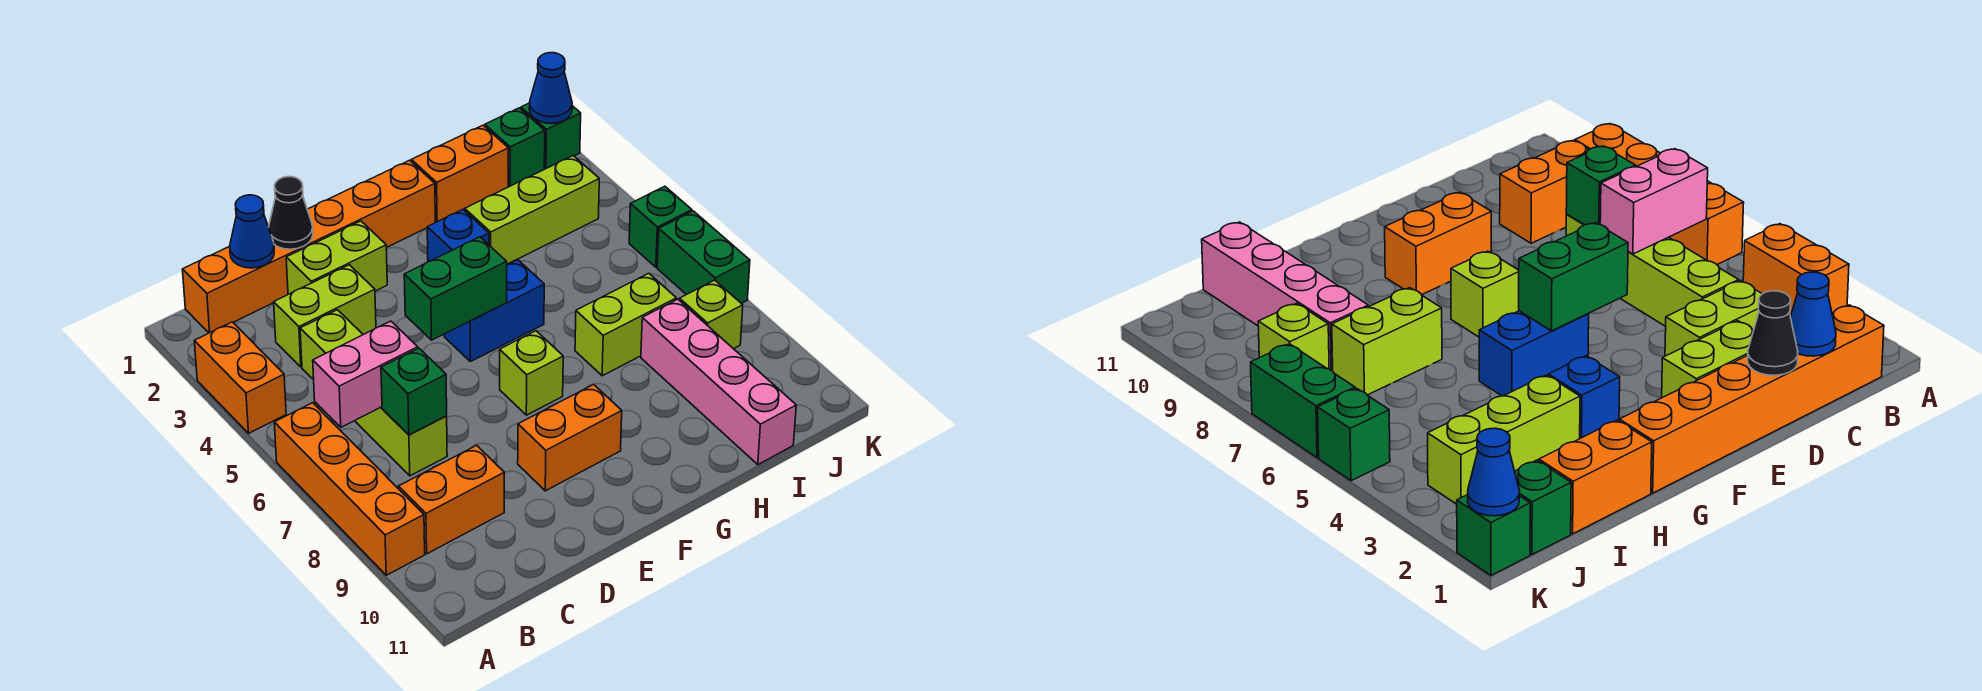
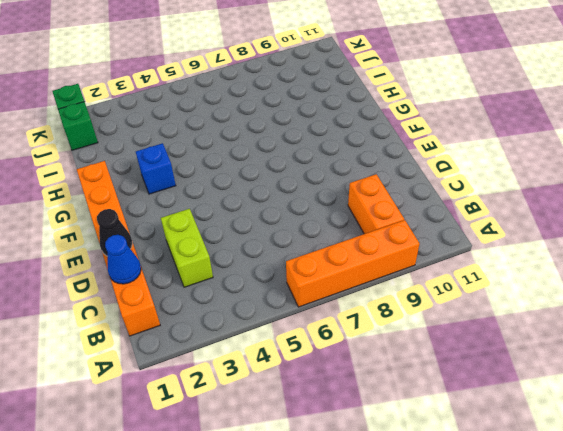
none -> orange 1x2 brick [194,322,286,433]
none -> lime 1x4 brick [300,310,447,476]
none -> lime 1x2 brick [286,221,387,294]

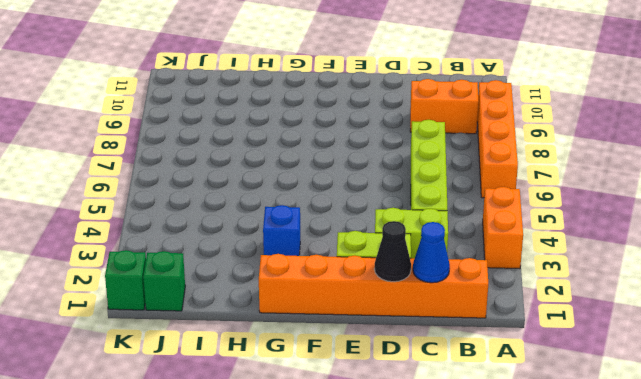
none -> orange 1x2 brick [518,385,622,491]
none -> blue 1x2 brick [444,260,544,362]
none -> lime 1x1 brick [500,331,563,415]

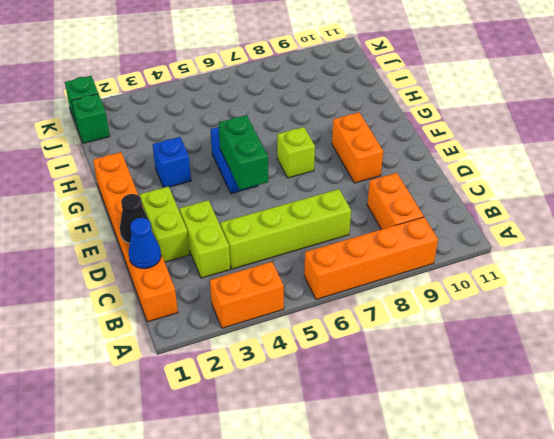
none -> orange 1x2 brick [411,125,508,222]
none -> lime 1x3 brick [465,156,599,264]
none -> lime 1x2 brick [575,273,676,376]

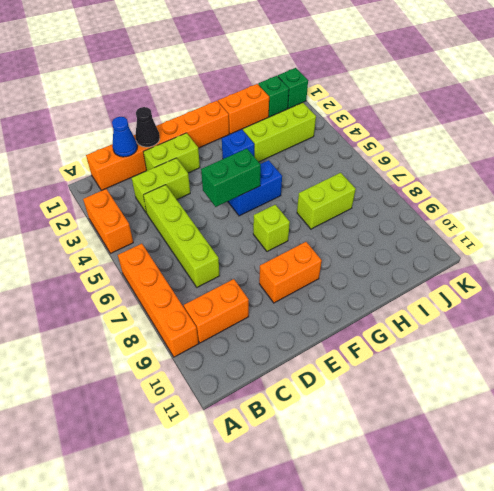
none -> pink 1x4 brick [641,299,796,464]
none -> lime 1x1 brick [680,280,743,349]
none -> green 1x1 brick [629,186,692,267]

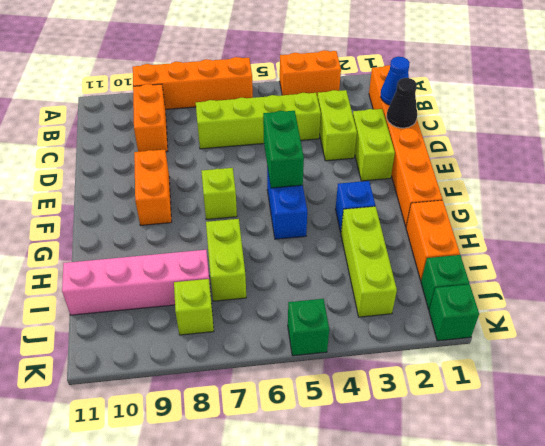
none -> green 1x2 brick [657,211,750,304]
none -> pink 1x2 brick [313,321,418,427]
none -> green 1x1 brick [381,348,447,435]

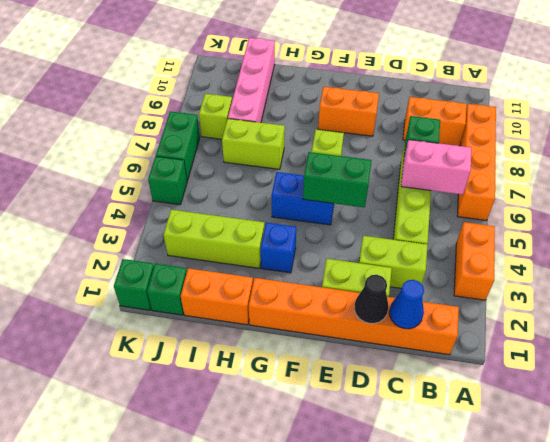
none -> blue 1x1 cone [529,53,572,123]

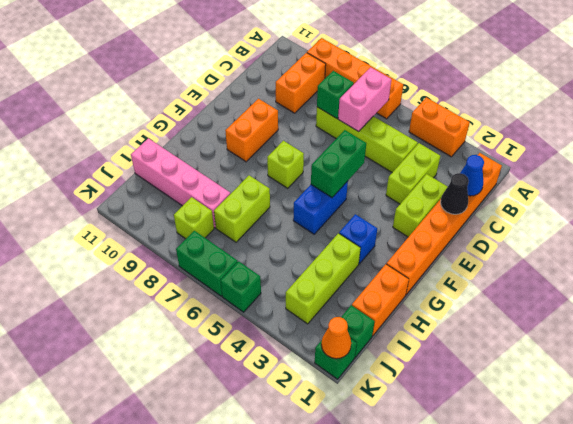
orange 1x1 cone [321,317,351,359] -> blue 1x1 cone [529,53,572,123]

